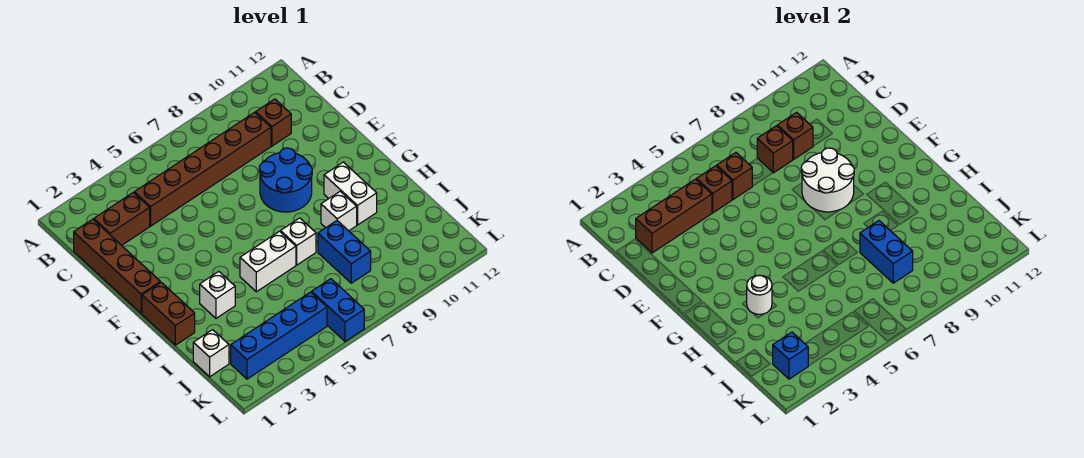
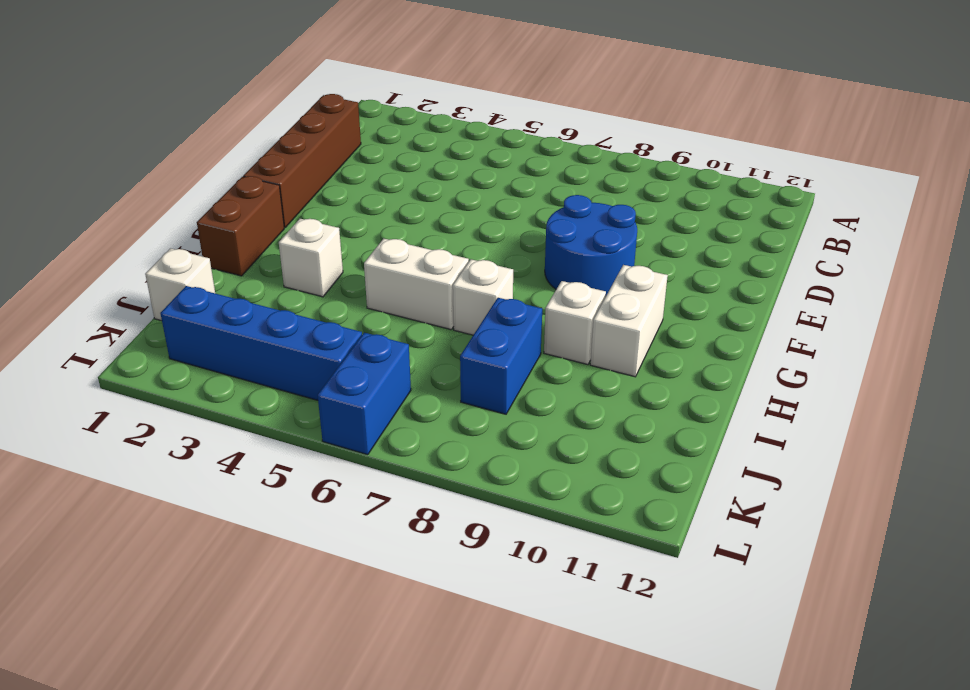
none -> brown 1x2 brick [94,193,150,245]
none -> brown 1x6 brick [134,112,271,226]
none -> brown 1x1 brick [256,99,291,146]

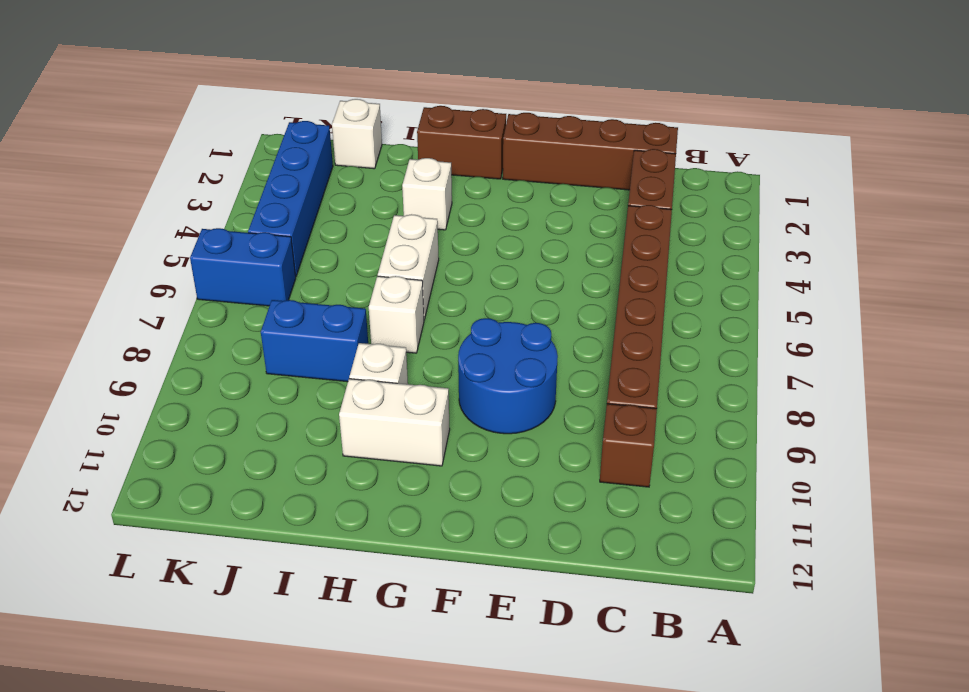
none -> brown 1x3 brick [636,179,712,253]
none -> brown 1x1 brick [697,166,732,213]
none -> brown 1x1 brick [717,153,752,199]

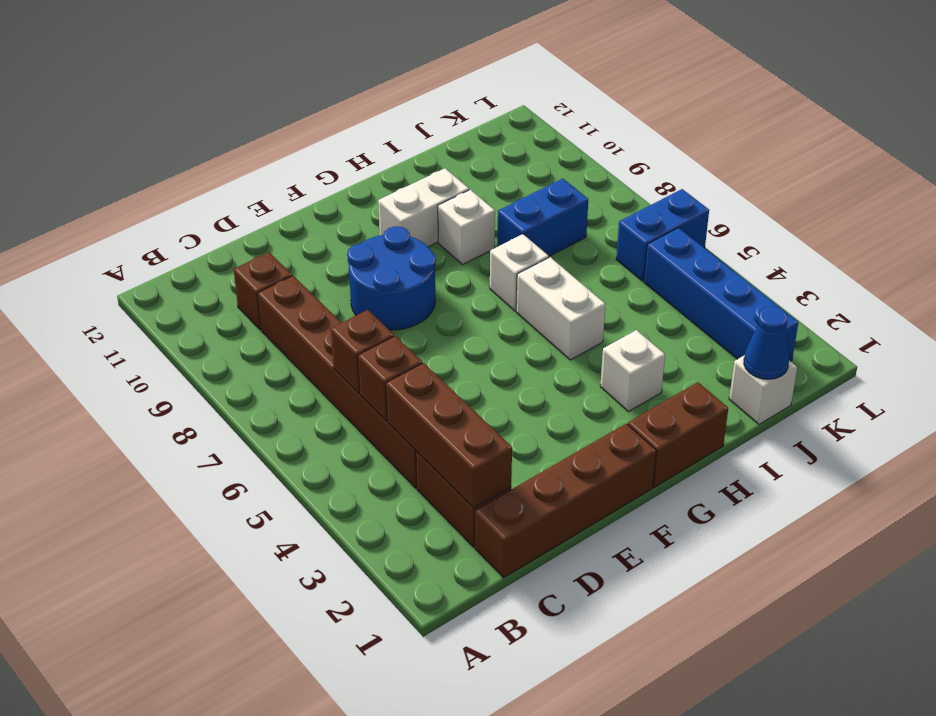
blue 1x1 cone [744,307,789,379] -> none
none -> brown 1x1 brick [757,126,793,173]
none -> brown 1x1 brick [777,112,813,159]
none -> white 2x2 round brick [801,148,854,212]

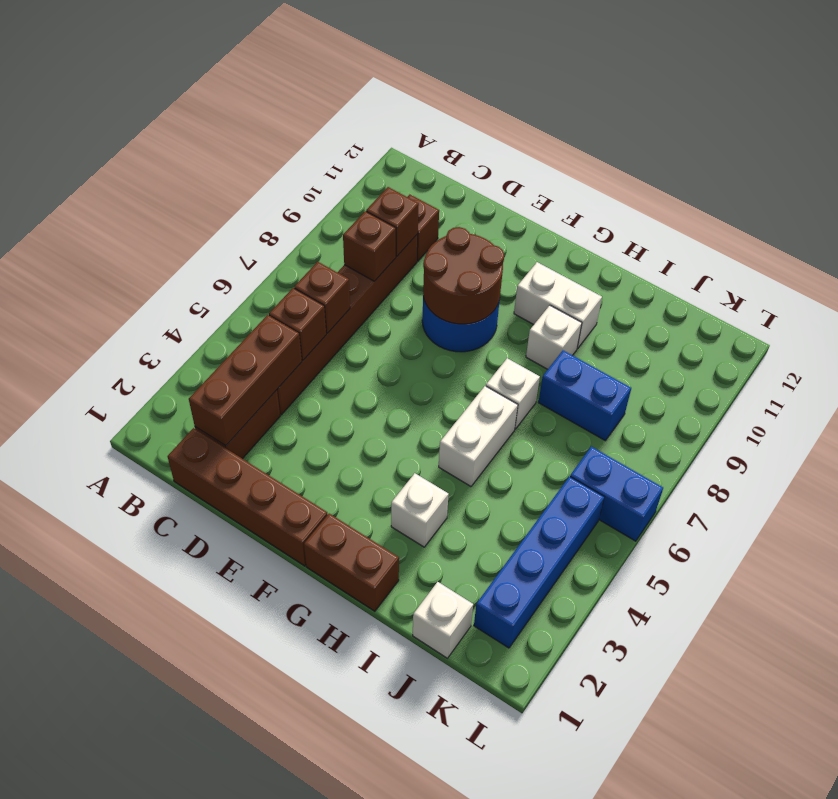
brown 2x2 round brick [423,227,504,324] -> white 2x2 round brick [801,148,854,212]
none -> white 1x1 round brick [747,275,772,314]
none -> blue 1x2 brick [860,221,913,283]
none -> blue 1x1 brick [773,332,808,379]

